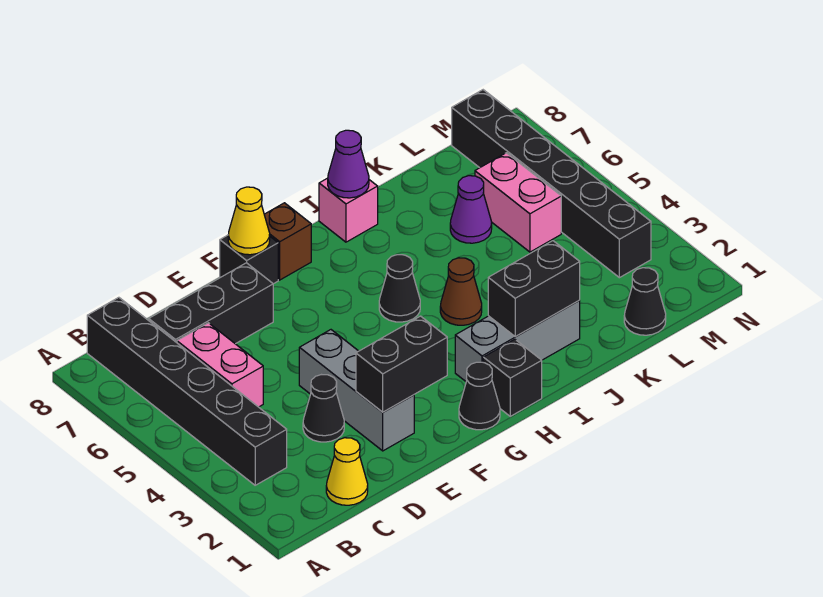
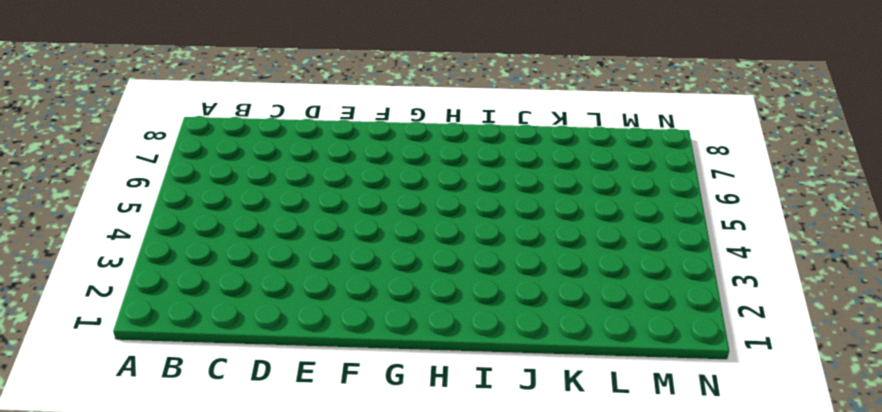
none -> black 1x6 brick [87,297,287,485]
none -> yellow 1x1 cone [326,438,368,505]
none -> pink 1x2 brick [177,323,263,407]

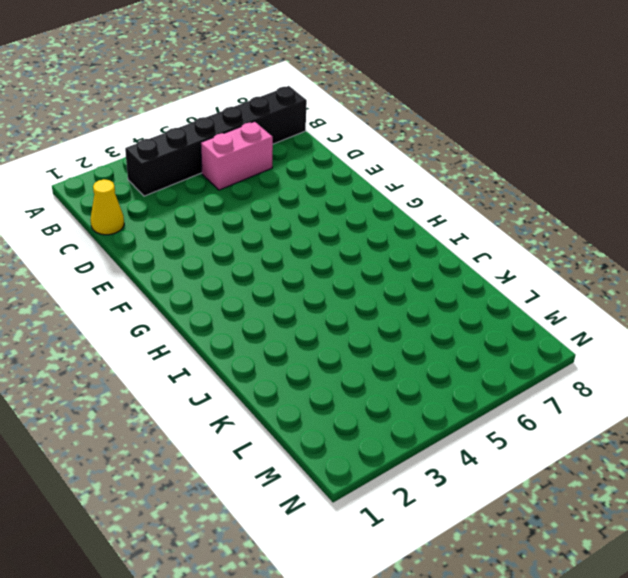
none -> black 1x3 brick [149,263,273,344]
none -> black 1x1 cone [303,375,344,442]
none -> grey 1x3 brick [299,330,414,451]

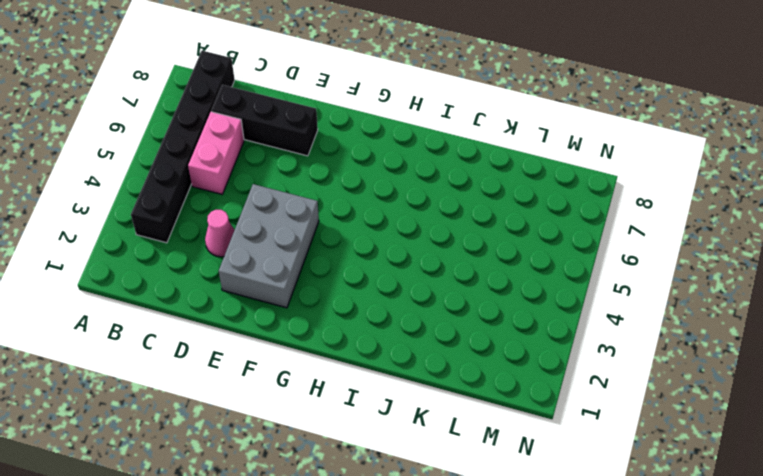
pink 1x1 cone [205,210,234,257] -> black 1x1 cone [303,375,344,442]
grey 2x3 brick [219,184,319,308] -> grey 1x3 brick [299,330,414,451]
none -> yellow 1x1 cone [326,438,368,505]
none -> black 1x1 brick [220,235,278,284]
none -> black 1x1 cone [459,362,500,430]

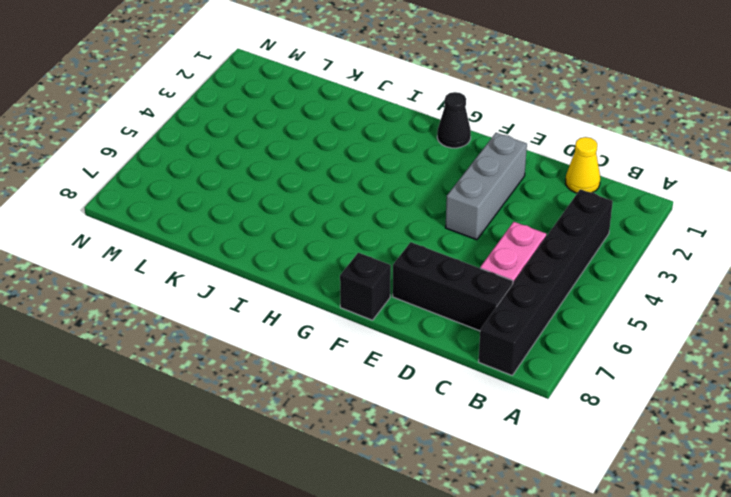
none -> black 1x1 cone [303,375,344,442]
none -> brown 1x1 brick [264,203,311,280]
none -> black 1x1 brick [483,339,542,416]

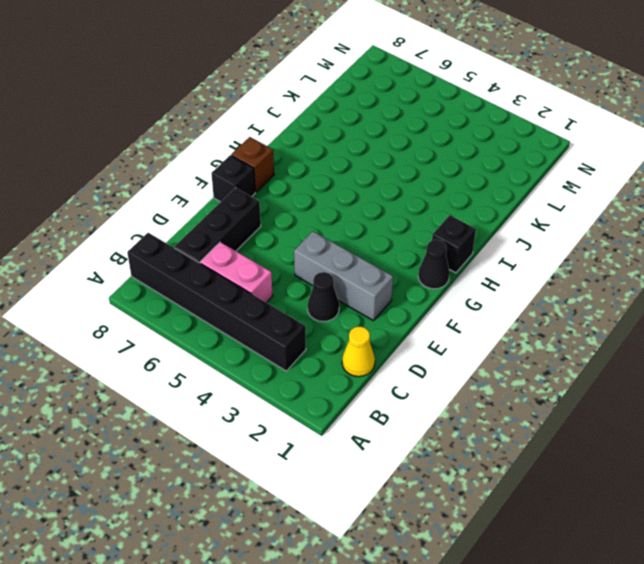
none -> grey 1x3 brick [455,300,580,381]
none -> black 1x1 cone [379,255,420,322]
none -> brown 1x1 cone [440,258,482,325]

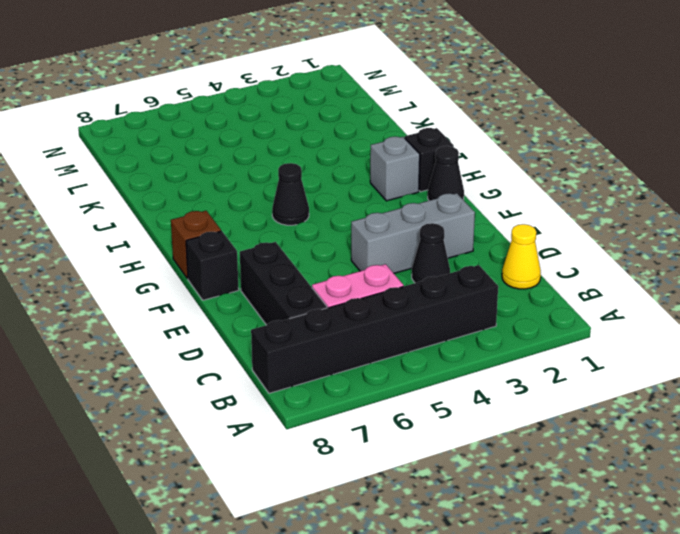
grey 1x1 brick [370,136,420,201] -> grey 1x3 brick [455,300,580,381]
none -> brown 1x1 cone [440,258,482,325]
none -> pink 1x1 brick [319,178,378,242]
none -> purple 1x1 cone [450,176,492,243]

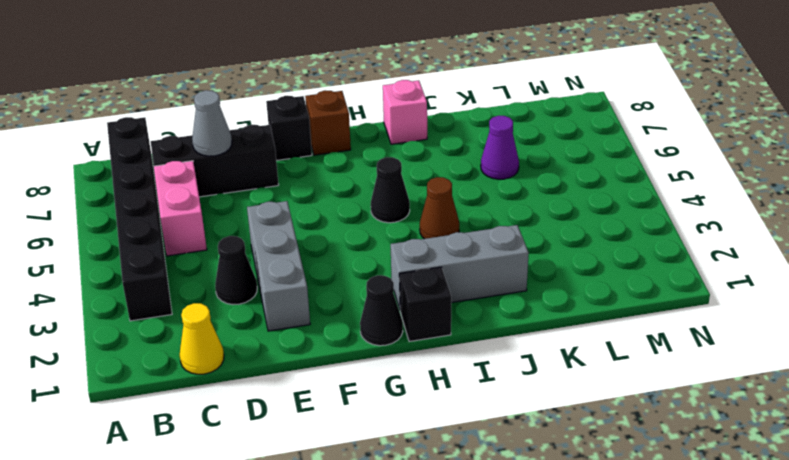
grey 1x1 cone [192,90,232,156] -> none
none -> black 1x1 cone [624,268,666,335]
none -> pink 1x2 brick [475,153,561,252]
none -> black 1x6 brick [452,90,651,278]

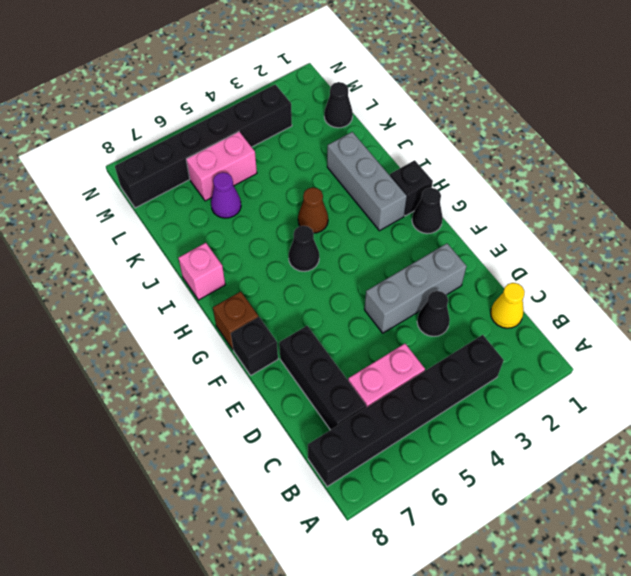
none -> black 1x2 brick [356,316,447,412]
none -> yellow 1x1 cone [228,187,270,255]
none -> black 1x2 brick [488,241,580,337]

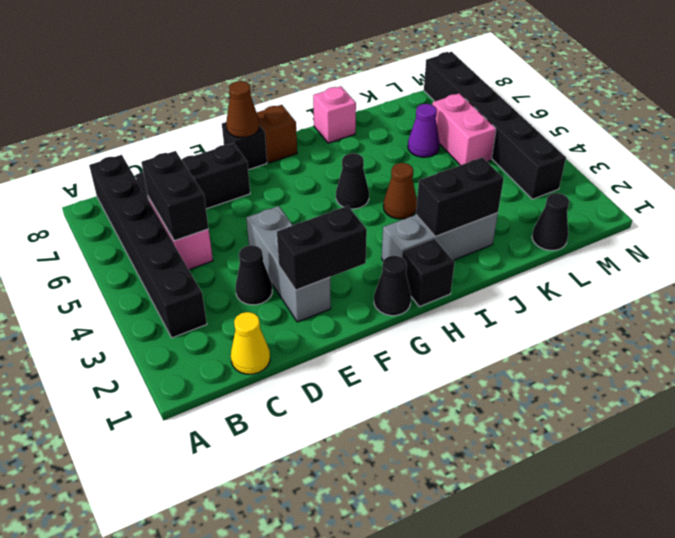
black 1x2 brick [141,151,209,241] -> none
brown 1x1 cone [226,81,259,138] -> yellow 1x1 cone [228,187,270,255]
none -> purple 1x1 cone [328,130,369,198]

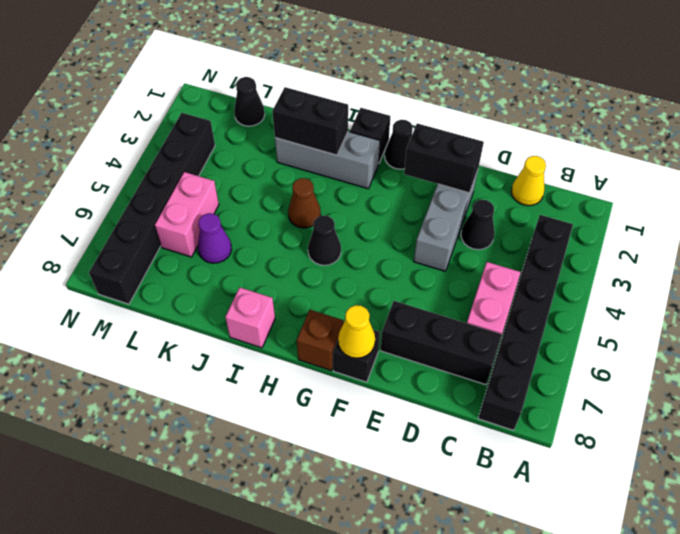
none -> purple 1x1 cone [328,130,369,198]

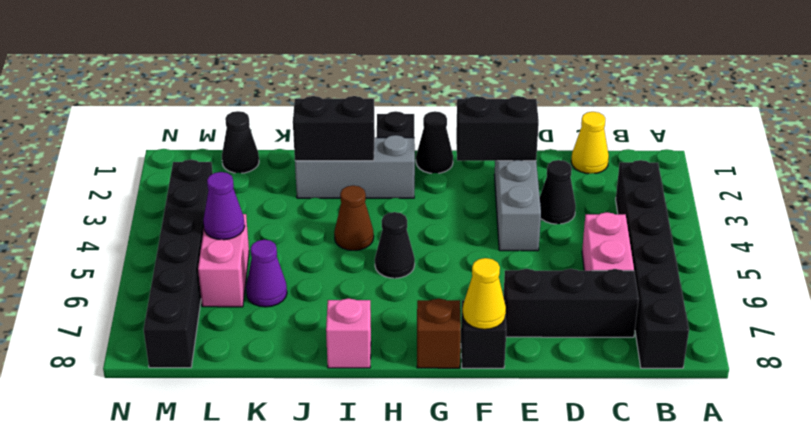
purple 1x1 cone [203,172,245,240] -> purple 1x1 cone moved to [328,130,369,198]

